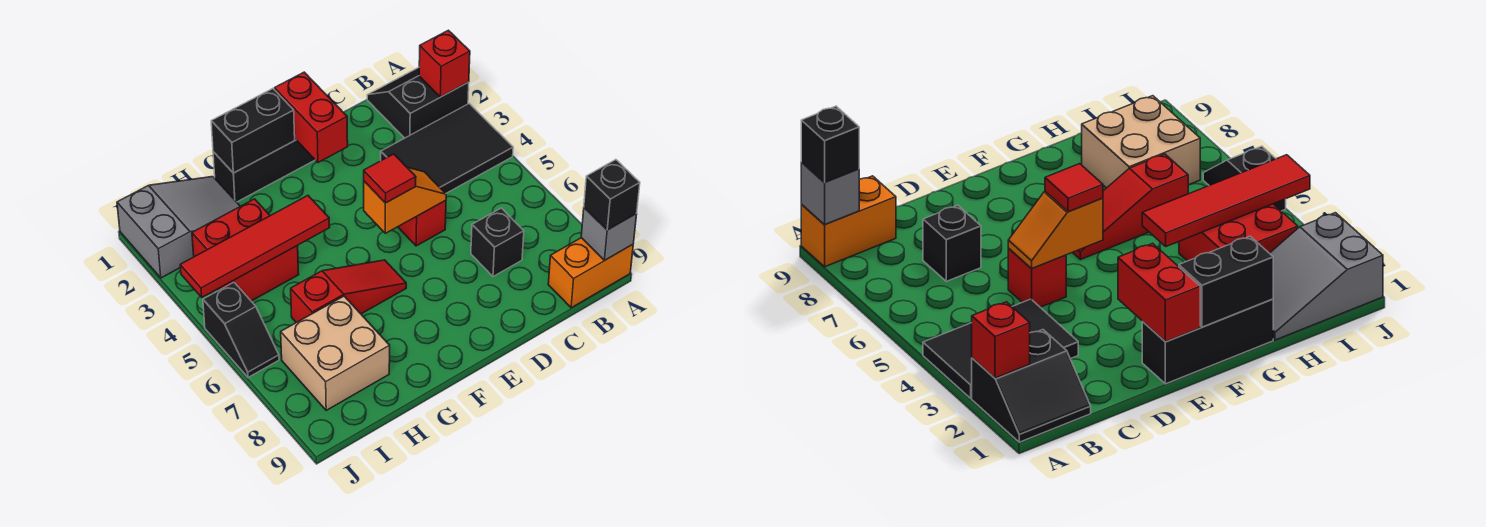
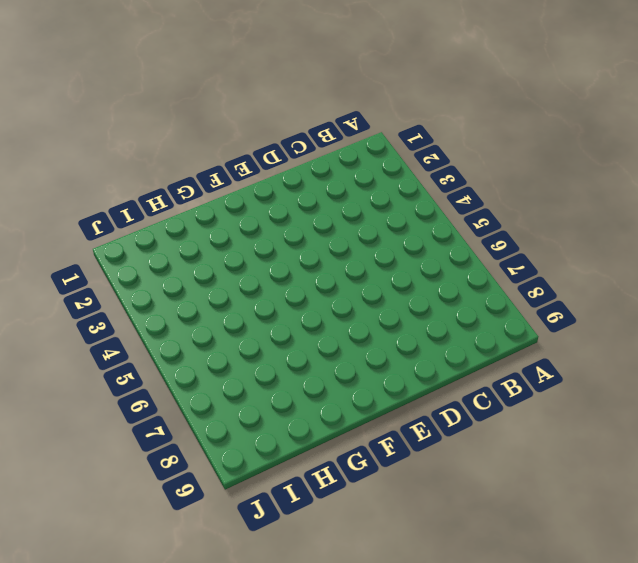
none -> black 2x2 slope [367,68,469,138]
none -> black 2x3 tile [381,104,513,194]
none -> orange 1x2 brick [548,238,633,308]

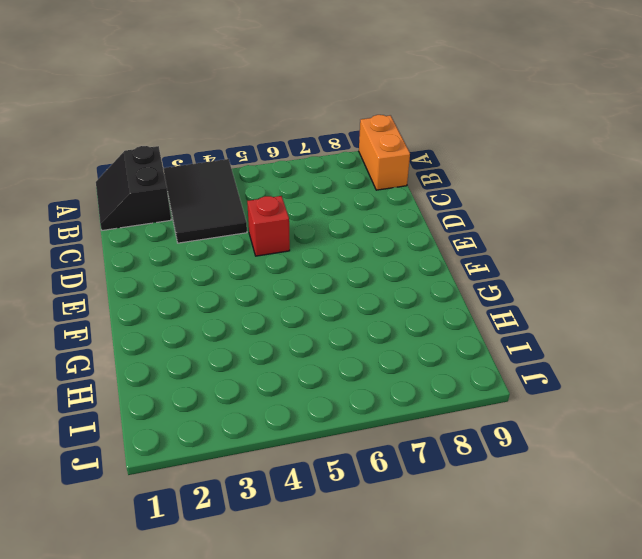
none -> black 1x1 brick [471,208,524,277]
none -> black 1x3 brick [213,139,315,202]
none -> red 1x3 slope [291,260,406,323]

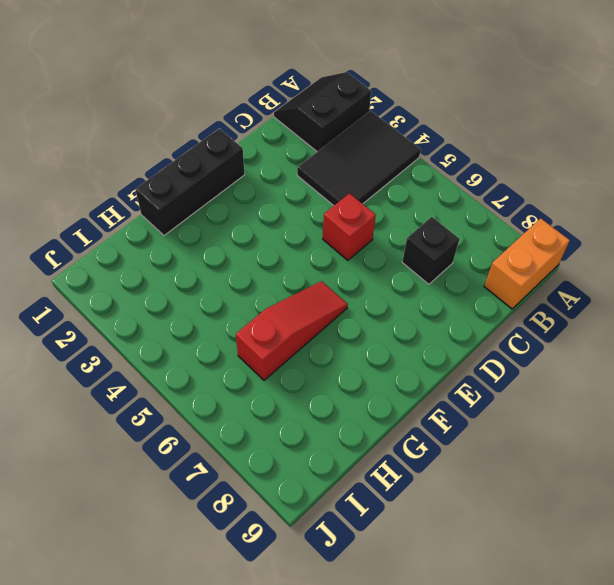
none -> grey 2x3 slope [117,177,240,278]
none -> red 2x2 brick [192,199,299,301]
none -> tan 2x2 brick [281,296,390,410]

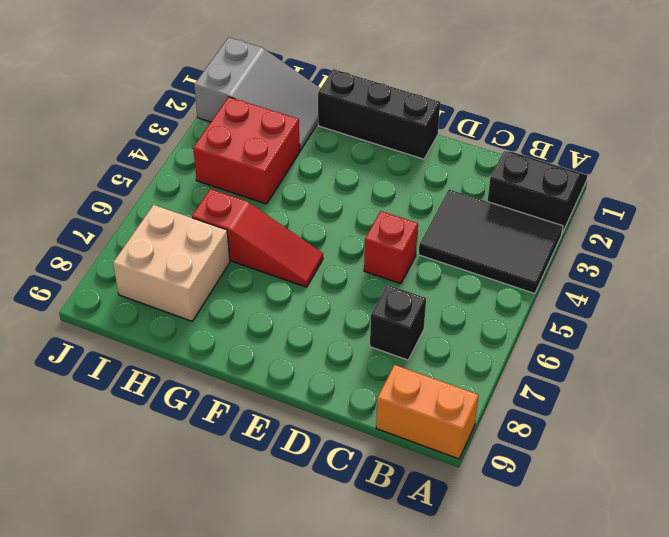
none -> black 1x2 slope [203,282,279,377]
none -> red 1x1 brick [419,30,470,97]
none -> grey 1x1 brick [581,208,637,260]

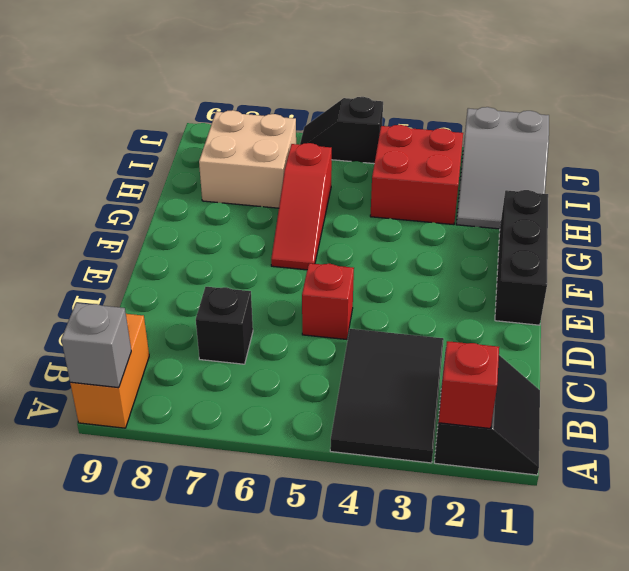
none -> orange 1x2 slope [364,167,446,233]
none -> red 1x2 brick [275,72,348,163]
none -> black 1x2 brick [211,89,295,173]

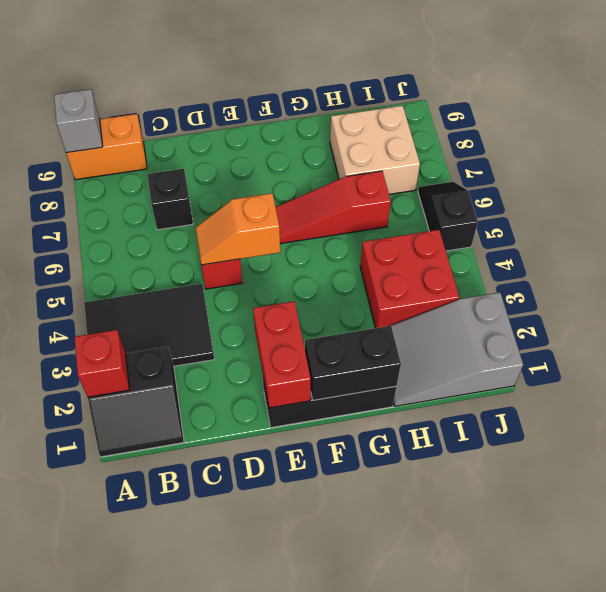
none -> red 1x4 tile [180,196,330,297]
none -> black 1x1 brick [584,160,640,230]
none -> red 1x1 tile [364,154,416,203]

